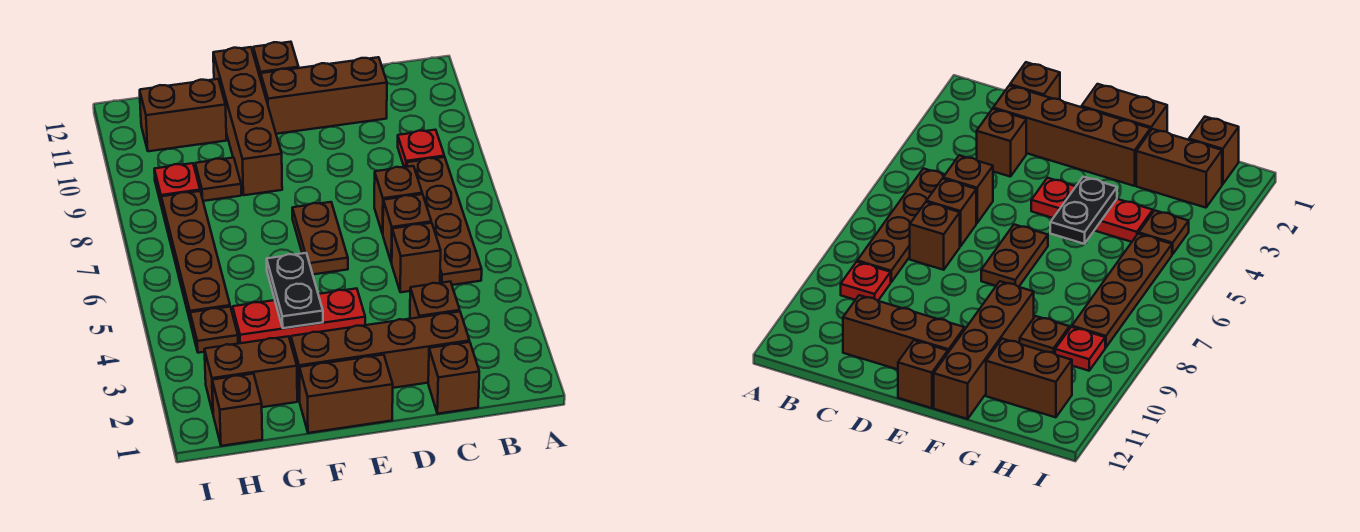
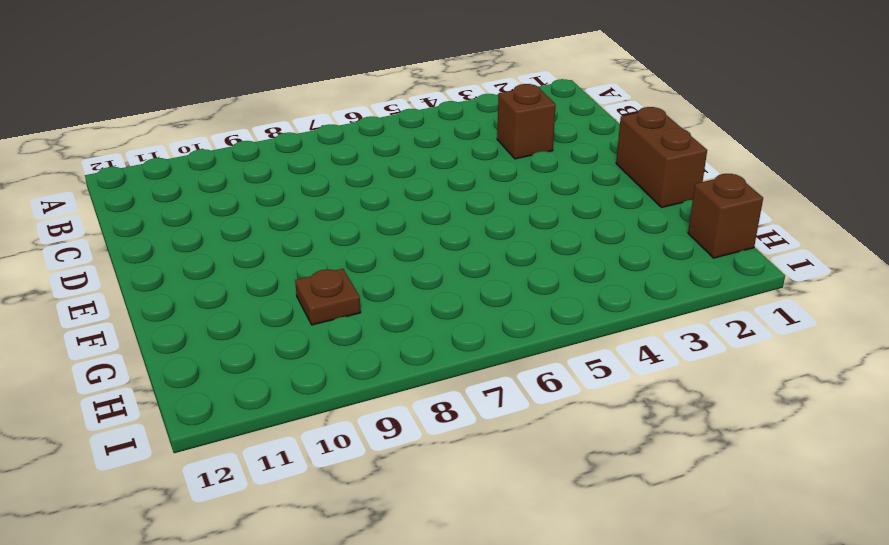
none -> brown 1x4 plate [406,157,482,285]
none -> red 1x1 plate [398,130,444,167]
none -> brown 1x1 brick [428,342,479,414]

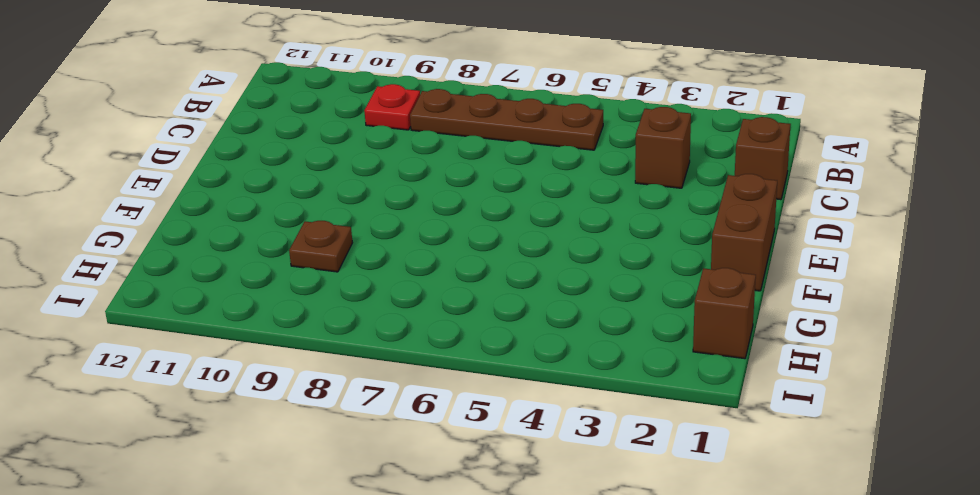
none -> brown 1x4 brick [291,312,470,401]
none -> brown 1x1 brick [392,223,441,292]
none -> brown 1x1 brick [383,194,431,263]

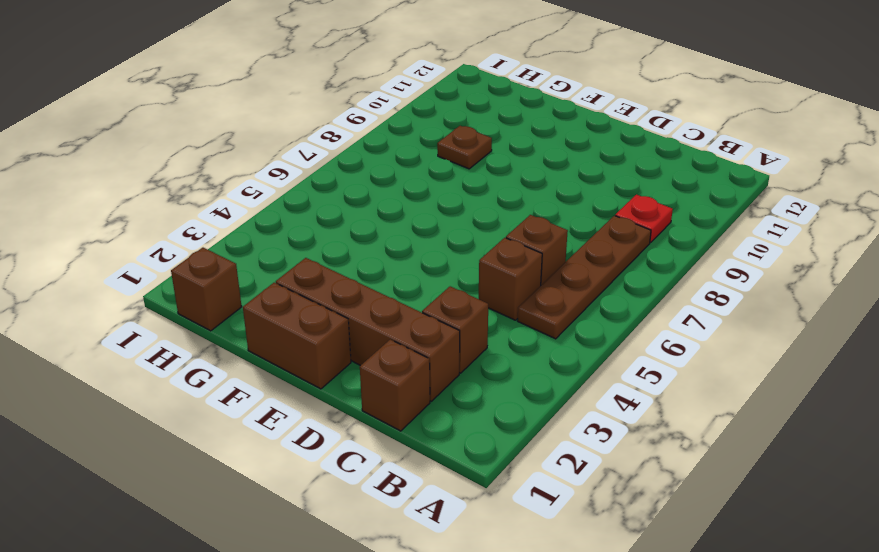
none -> brown 1x1 brick [374,166,422,234]
none -> brown 1x3 brick [261,57,387,134]
none -> red 1x3 plate [233,288,365,343]

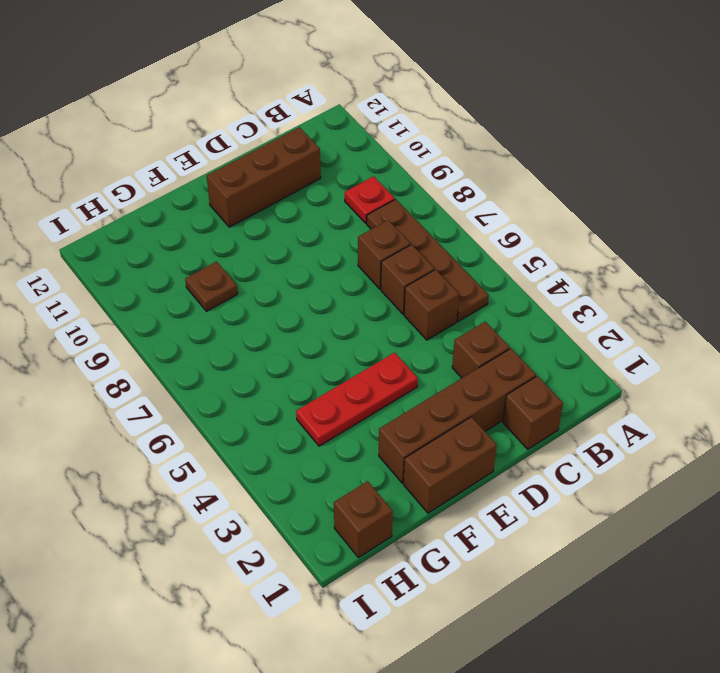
none -> brown 1x2 plate [292,202,348,274]
none -> brown 1x1 brick [253,42,299,79]
none -> brown 1x4 brick [213,47,282,195]

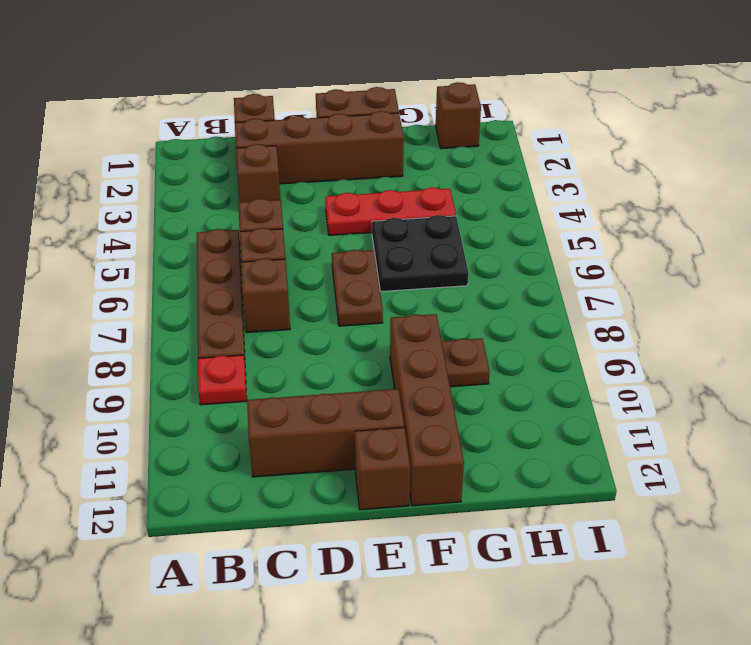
black 2x2 plate [372,215,468,292] -> none
none -> brown 1x2 brick [204,336,297,412]
none -> brown 1x2 brick [140,79,226,151]
none -> brown 1x1 plate [190,307,238,353]

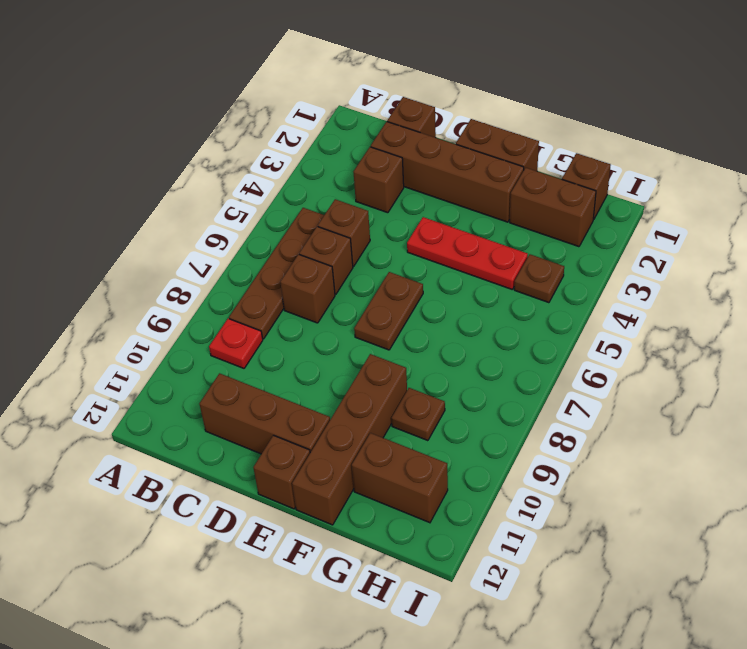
none -> brown 1x4 plate [161,191,230,320]
none -> red 1x1 plate [154,163,200,206]
none -> black 1x2 plate [267,253,323,328]

